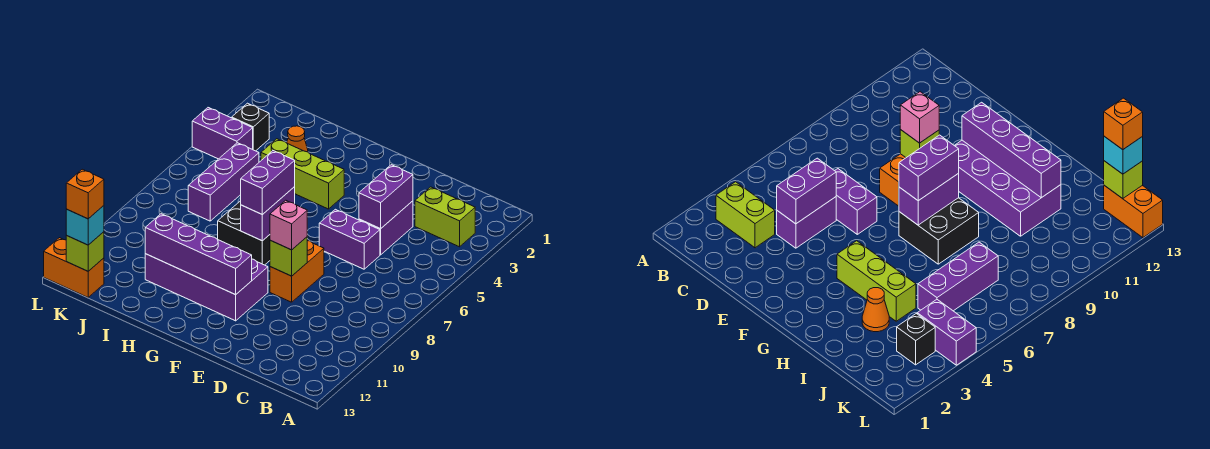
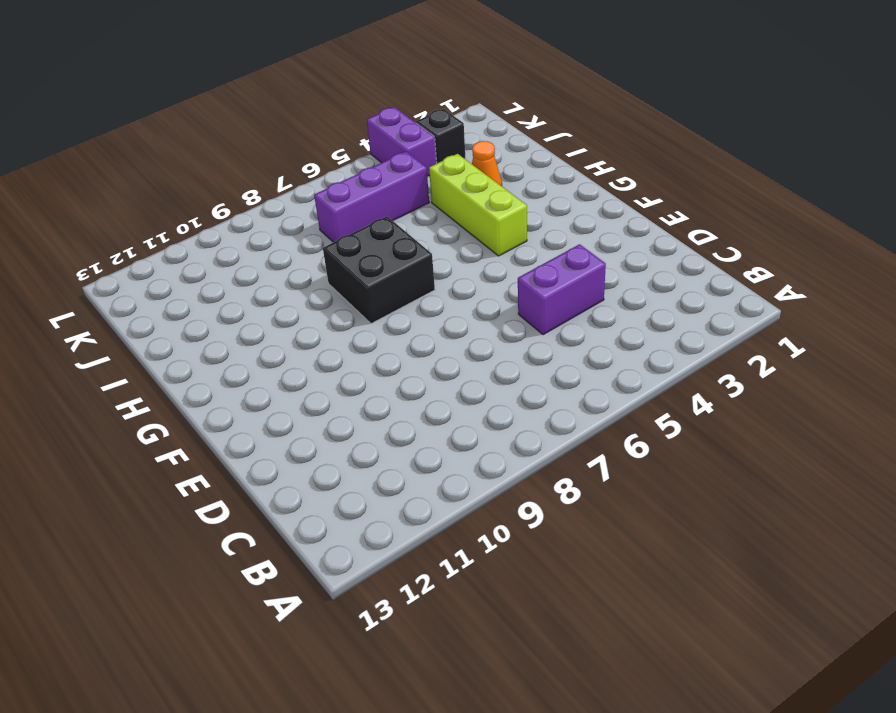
none -> lime 1x2 brick [415,187,475,247]
none -> purple 1x2 brick [319,209,380,269]
none -> orange 1x2 brick [270,241,324,302]

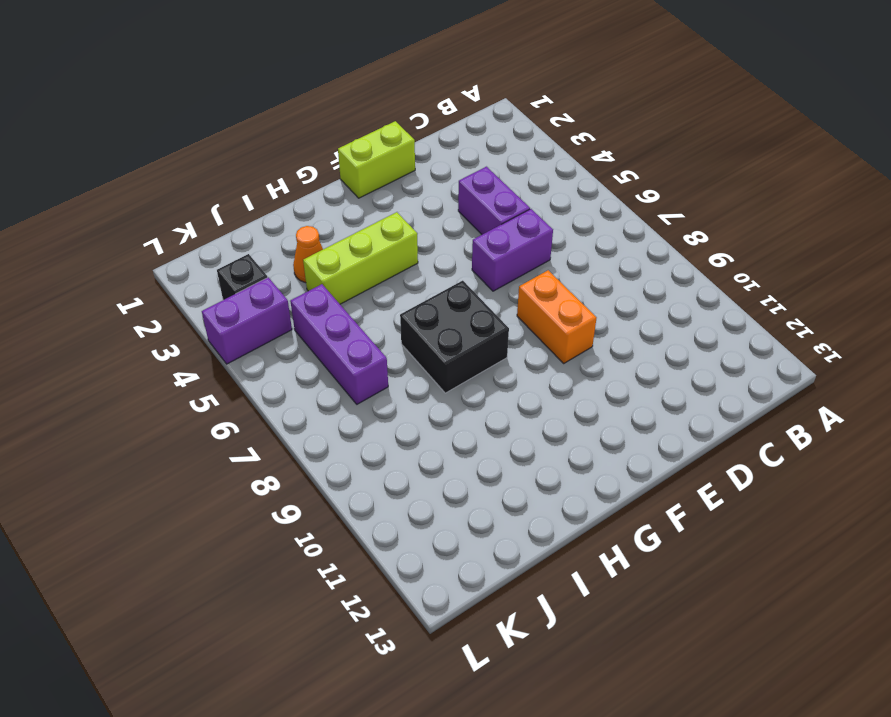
lime 1x2 brick [338,121,415,198] -> lime 1x2 brick moved to [415,187,475,247]
none -> purple 2x4 brick [145,254,268,321]
none -> orange 1x2 brick [44,238,104,297]
none -> purple 1x2 brick [359,165,413,229]

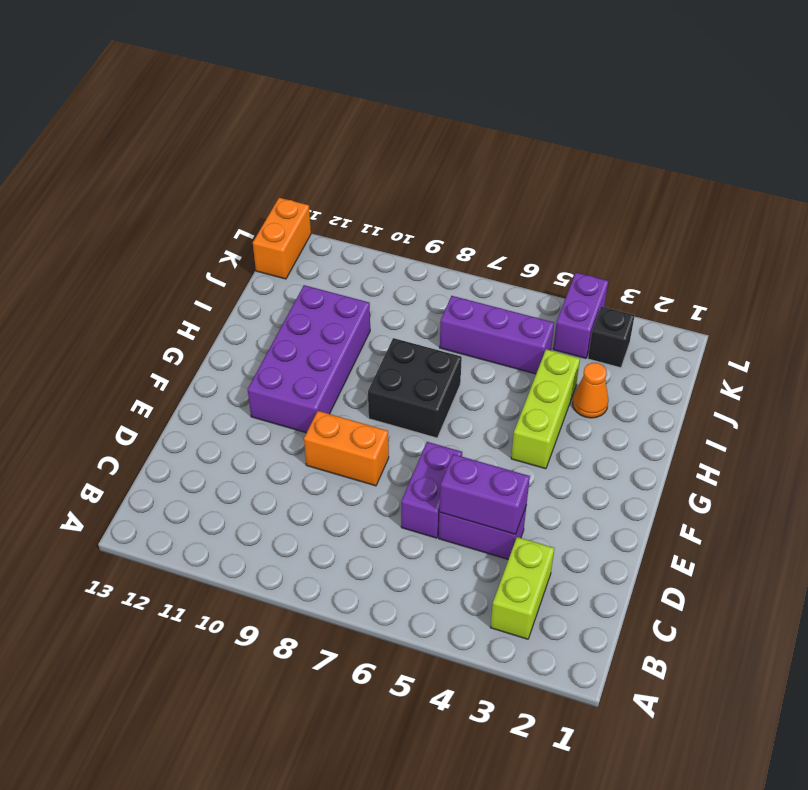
none -> lime 1x1 brick [270,237,307,276]
none -> purple 1x4 brick [145,214,252,295]
none -> purple 1x2 brick [241,187,295,241]

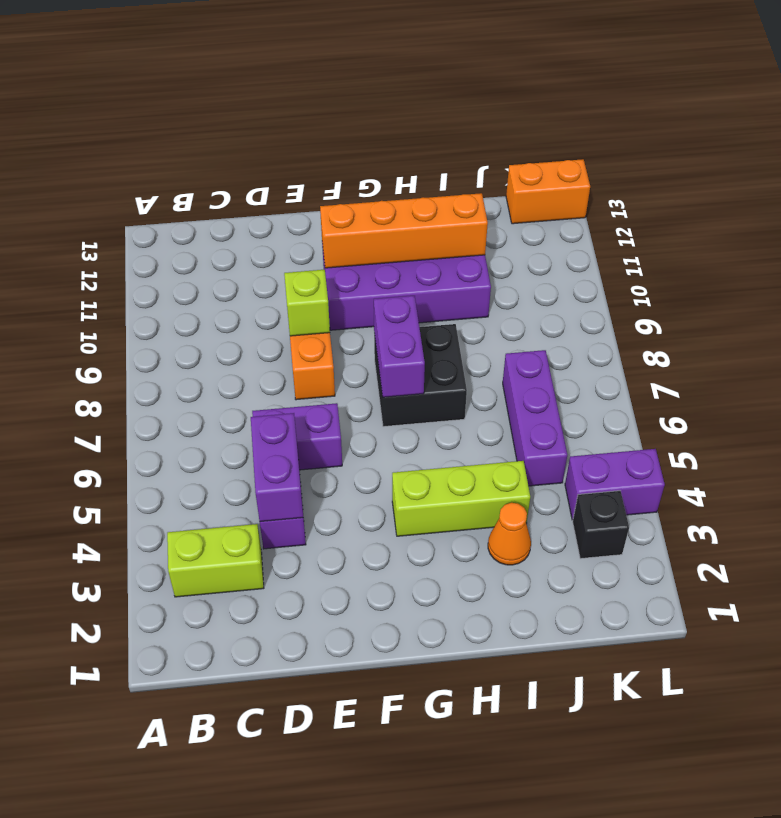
orange 1x4 brick [320,193,488,268] -> purple 1x4 brick [145,214,252,295]
none -> lime 1x1 brick [66,232,104,271]
none -> pink 1x1 brick [270,200,307,250]
none -> purple 1x2 brick [241,151,295,215]

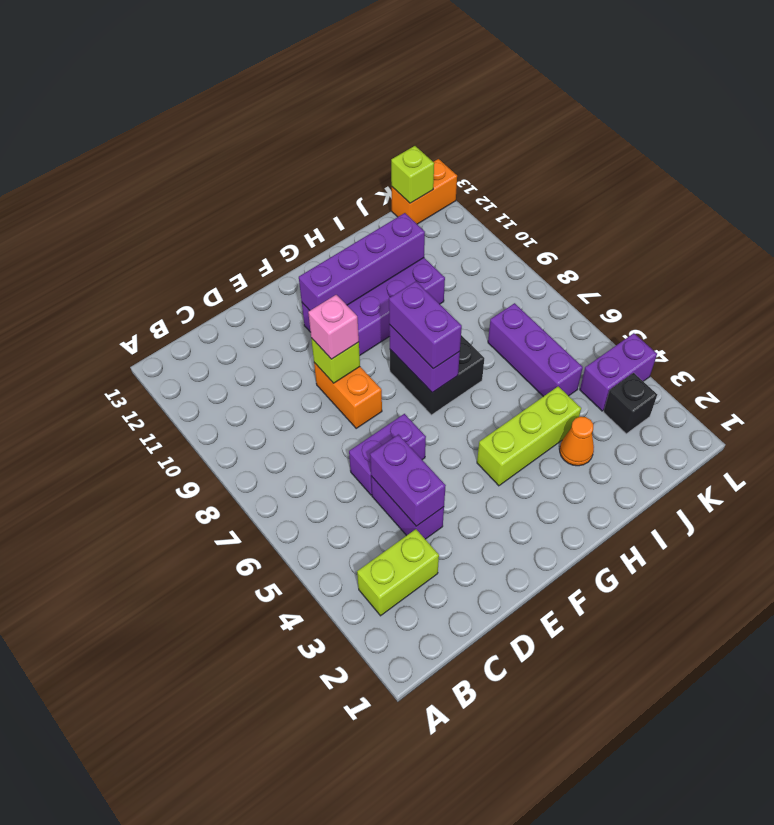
none -> cyan 1x1 brick [66,206,104,245]
none -> orange 1x1 brick [66,169,104,219]

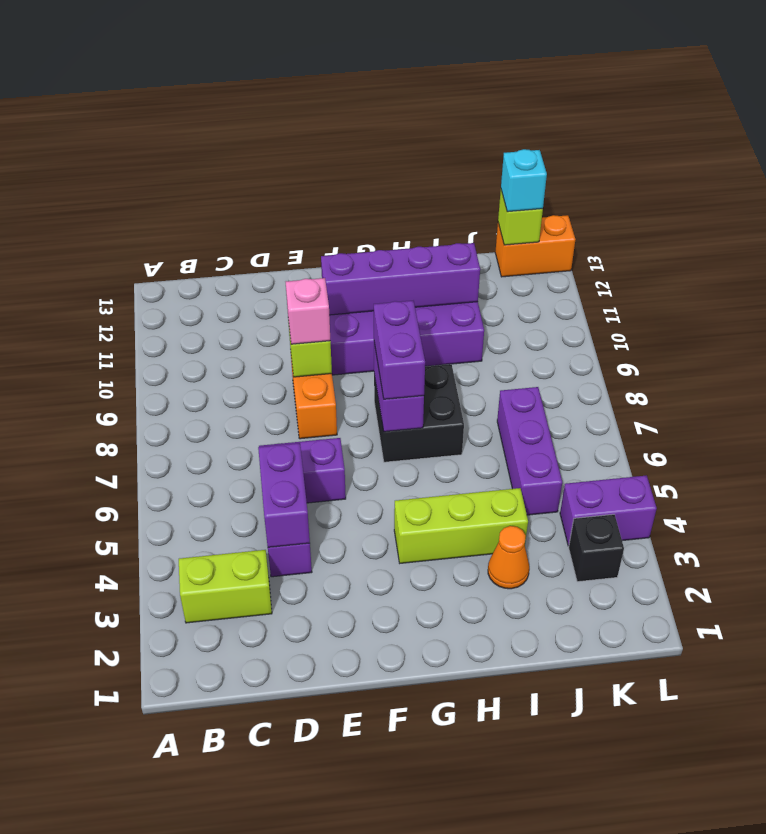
none -> orange 1x1 brick [66,169,104,219]

